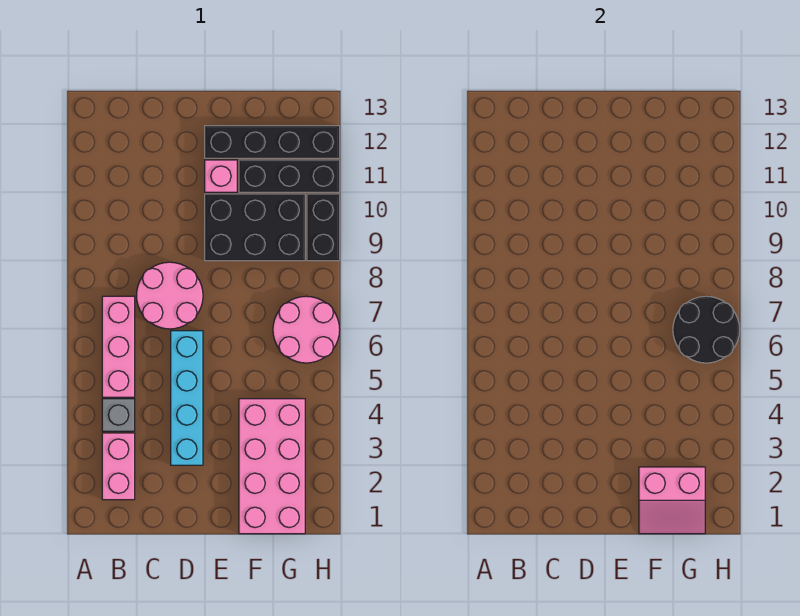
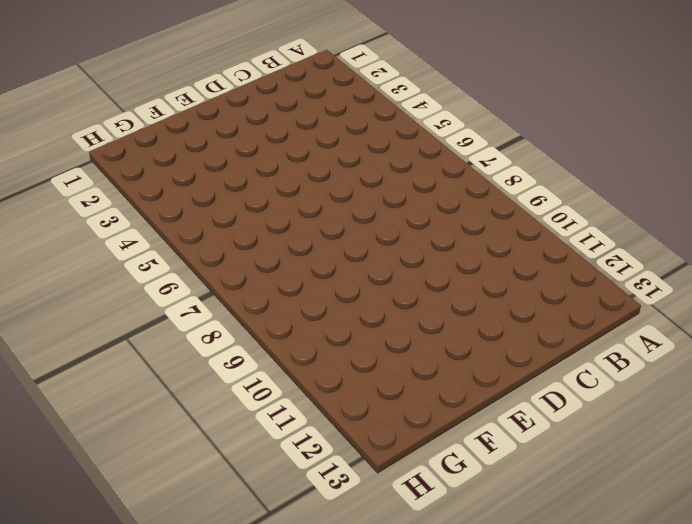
none -> pink 1x2 brick [102,433,135,500]
none -> grey 1x1 brick [102,399,135,431]
none -> pink 1x3 brick [102,296,135,397]

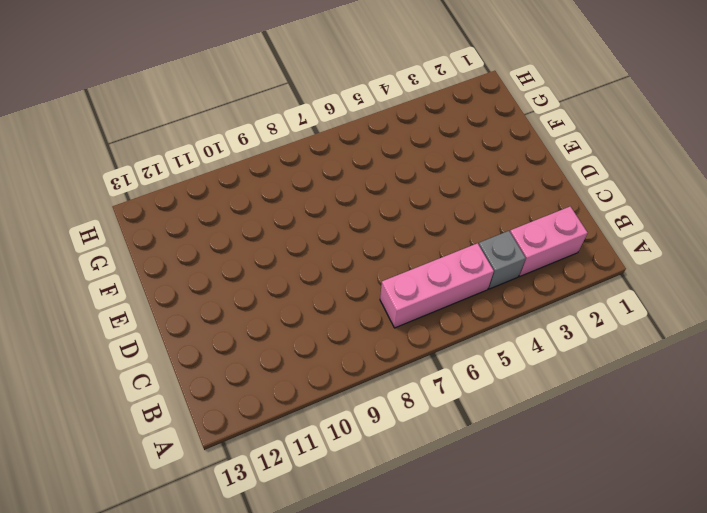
none -> pink 2x2 round brick [136,262,203,329]
none -> cyan 1x4 brick [171,331,203,465]
none -> black 2x3 brick [205,194,305,261]

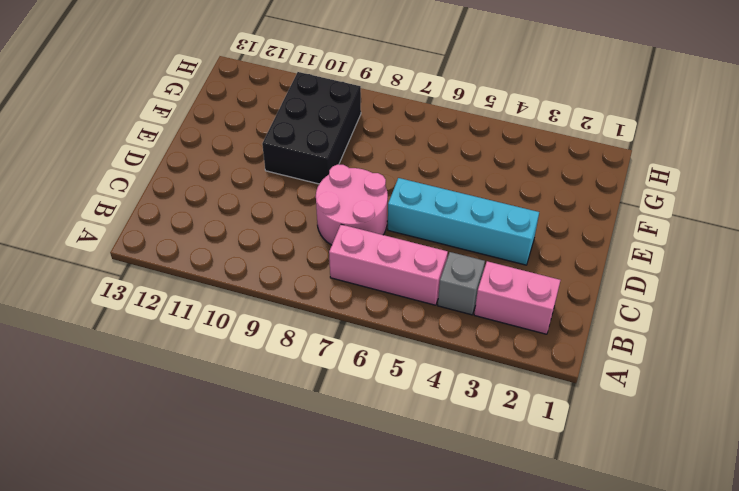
none -> pink 1x1 brick [205,160,237,192]
none -> black 1x4 brick [205,126,340,158]
none -> pink 2x4 brick [239,399,305,534]

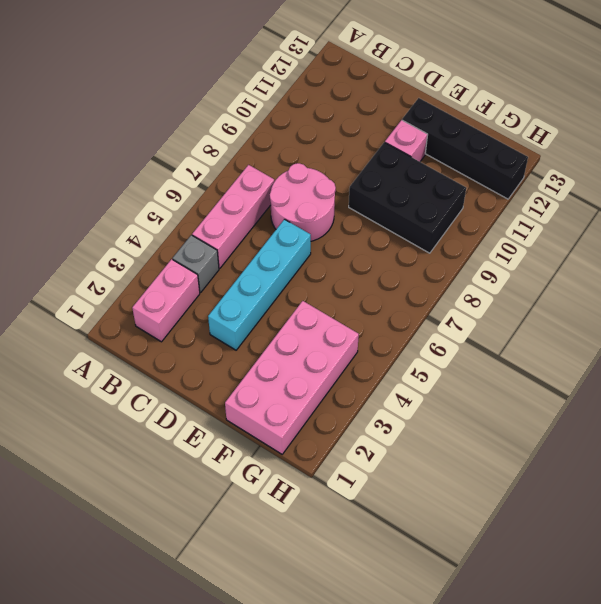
none -> black 1x3 brick [239,160,340,192]
none -> pink 2x2 round brick [273,296,340,363]
none -> black 1x2 brick [307,194,340,261]

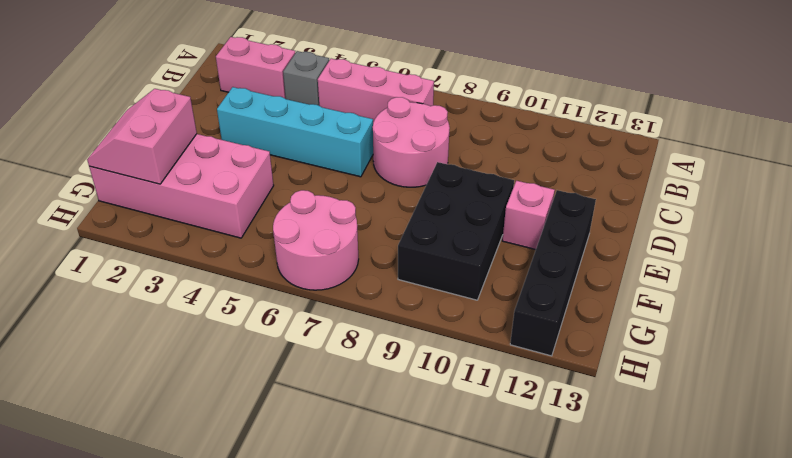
none -> black 1x3 brick [239,160,340,192]
none -> black 1x2 brick [307,194,340,261]
none -> black 2x2 round brick [673,296,740,363]

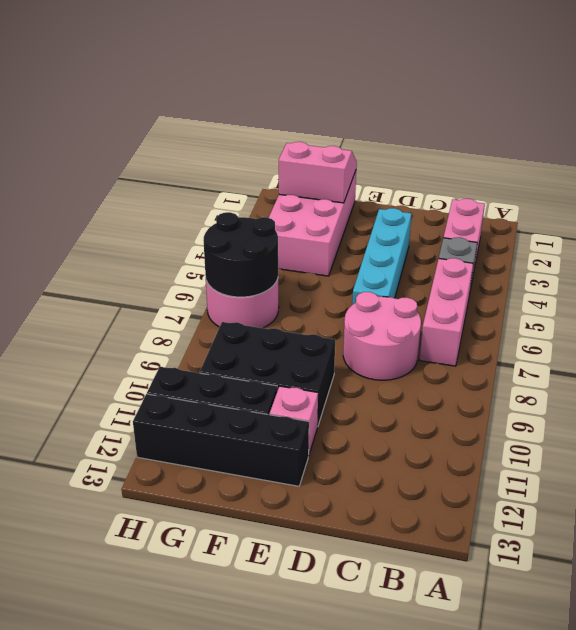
none -> black 1x2 brick [307,194,340,261]

